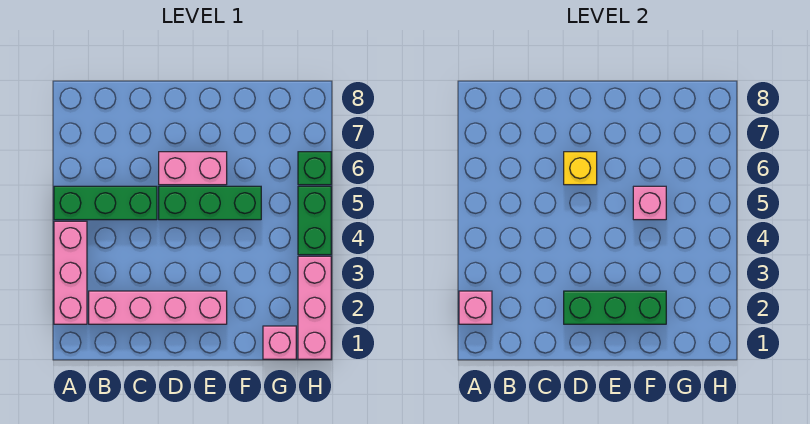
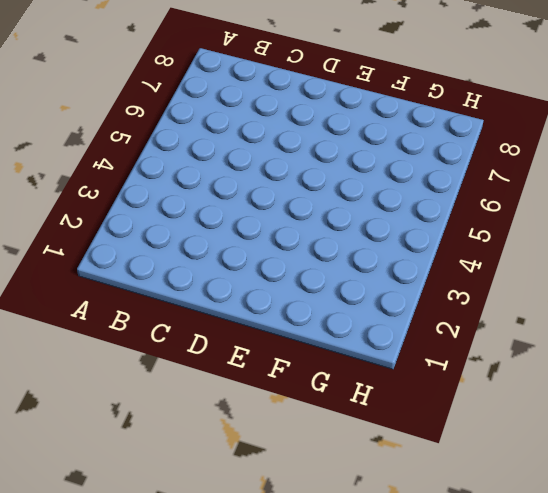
none -> pink 1x3 brick [54,221,87,324]
none -> green 1x3 brick [54,186,157,220]
none -> pink 1x4 brick [89,291,227,324]

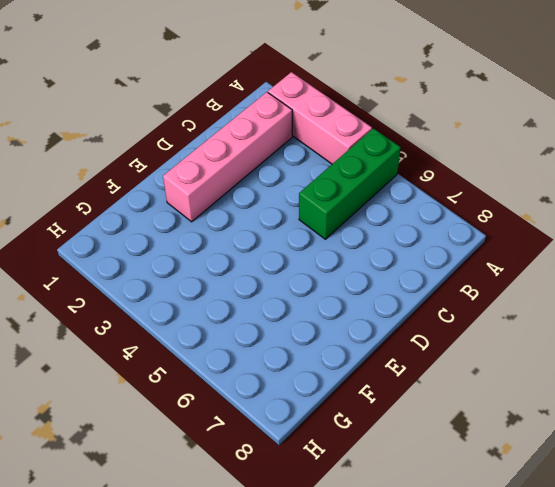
none -> green 1x3 brick [159,186,261,220]
none -> pink 1x2 brick [159,152,227,185]
none -> pink 1x1 brick [263,326,296,359]

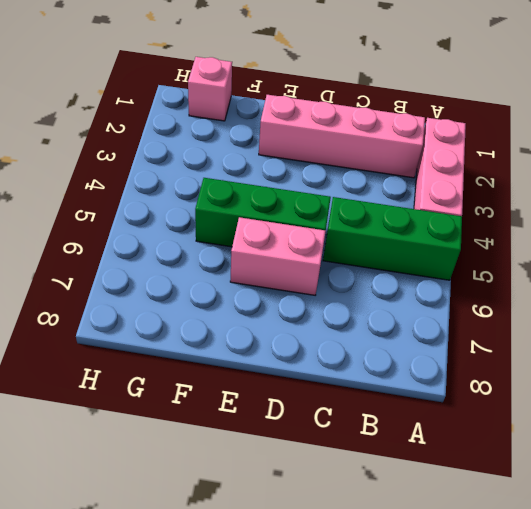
none -> pink 1x3 brick [298,256,331,359]
none -> green 1x2 brick [298,186,331,255]
none -> green 1x1 brick [298,152,331,185]

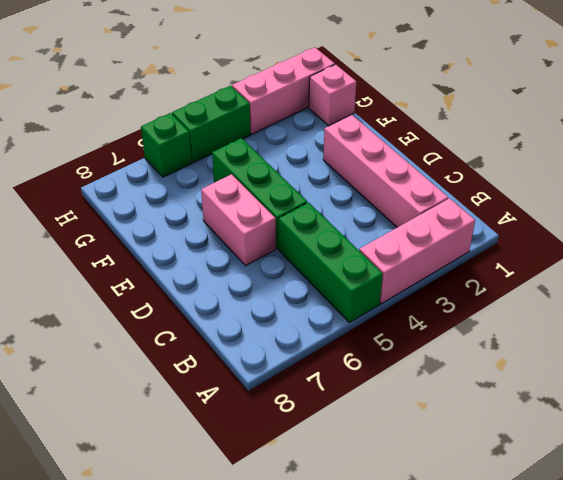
none -> pink 1x1 brick [459,291,492,324]
none -> green 1x3 brick [564,291,666,324]
none -> yellow 1x1 brick [564,152,597,185]

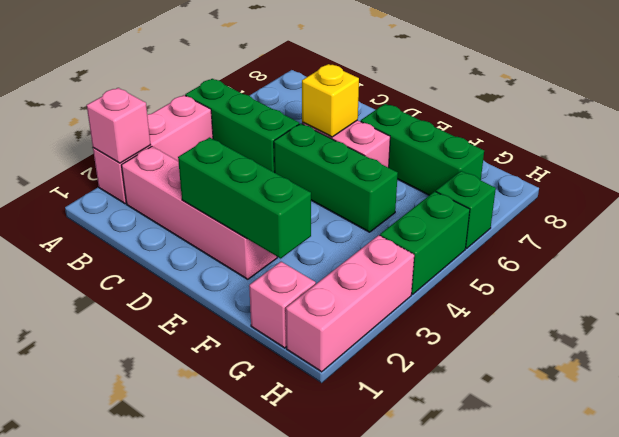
green 1x3 brick [361,104,484,195] -> none
none -> pink 1x1 brick [633,186,666,220]

